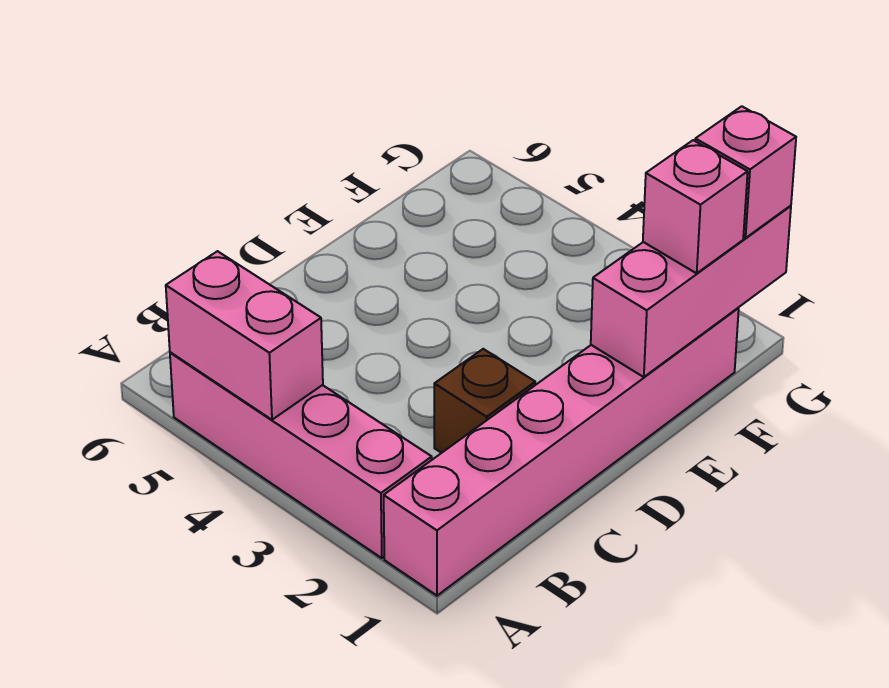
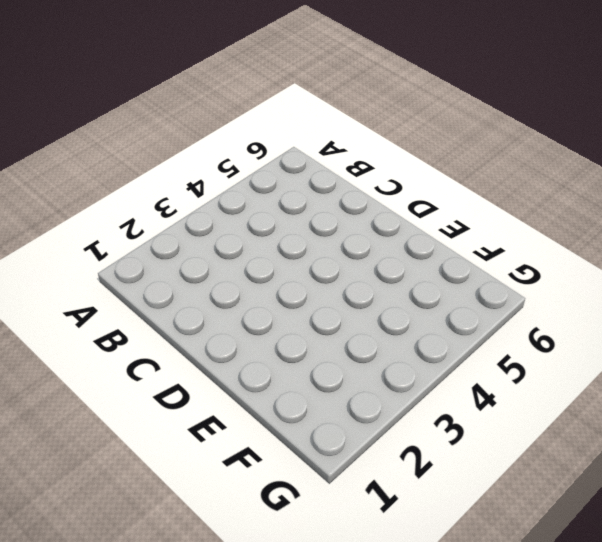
none -> pink 1x6 brick [384,308,739,596]
none -> pink 1x4 brick [170,352,432,558]

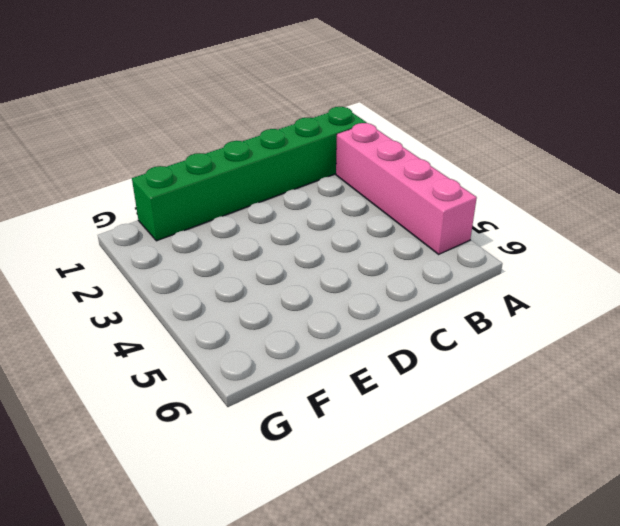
green 1x6 brick [132,107,366,241] -> pink 1x6 brick [384,308,739,596]
none -> brown 1x1 brick [434,349,535,453]
none -> pink 1x2 brick [166,251,323,420]

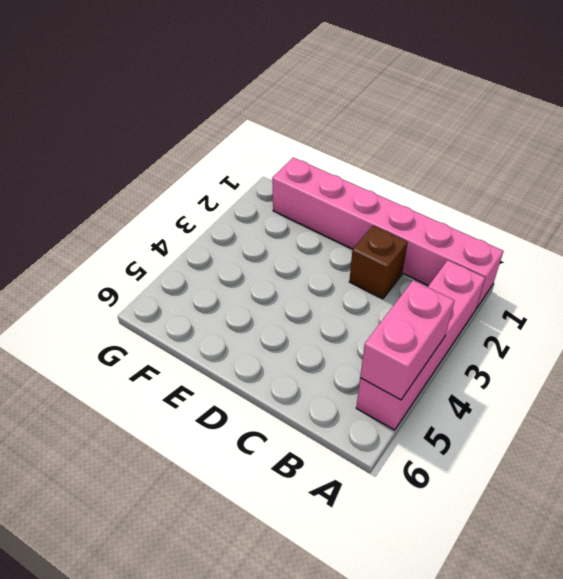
none -> pink 1x3 brick [591,206,791,377]
none -> pink 1x1 brick [643,140,748,273]

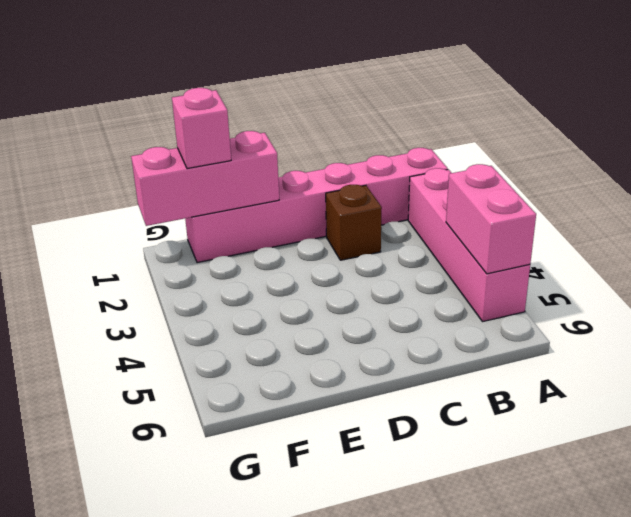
none -> pink 1x1 brick [695,106,796,238]

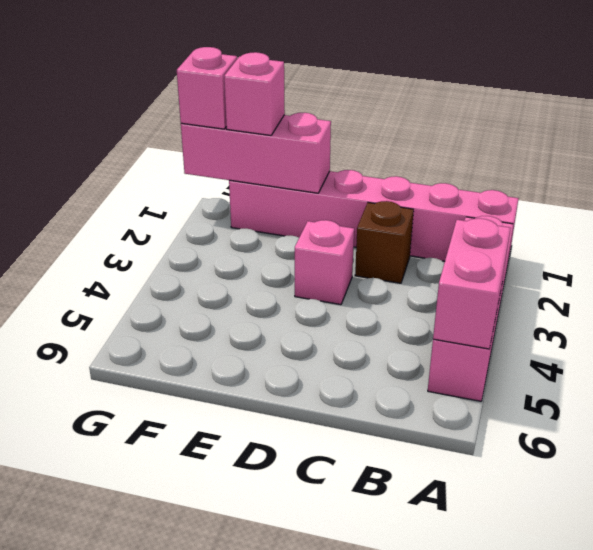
pink 1x1 brick [295,220,354,305] -> none

